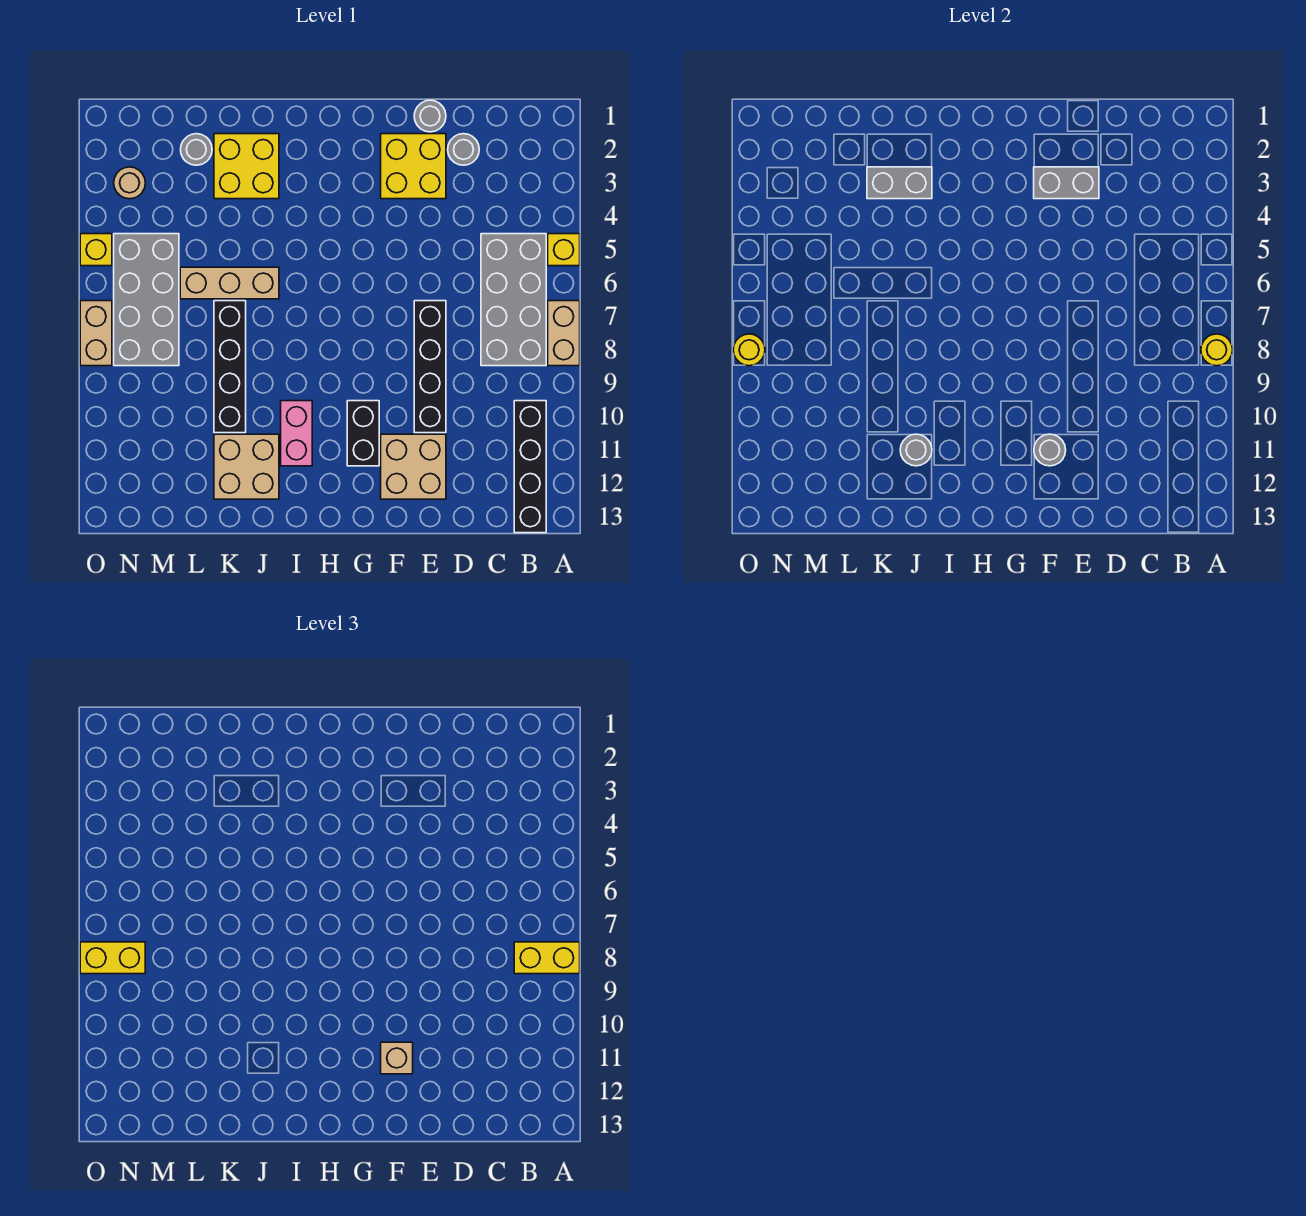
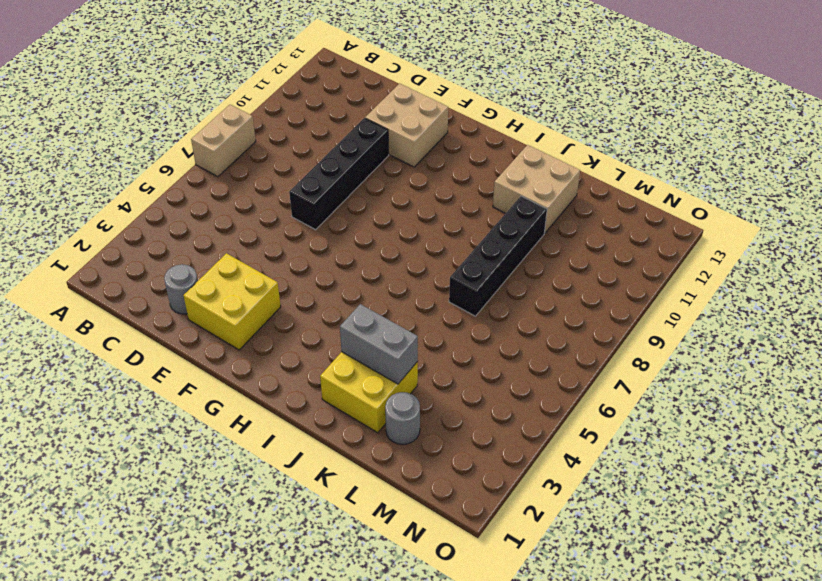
none -> yellow 1x1 brick [548,234,580,266]
none -> grey 2x4 brick [481,234,546,366]
none -> black 1x4 brick [514,401,546,533]

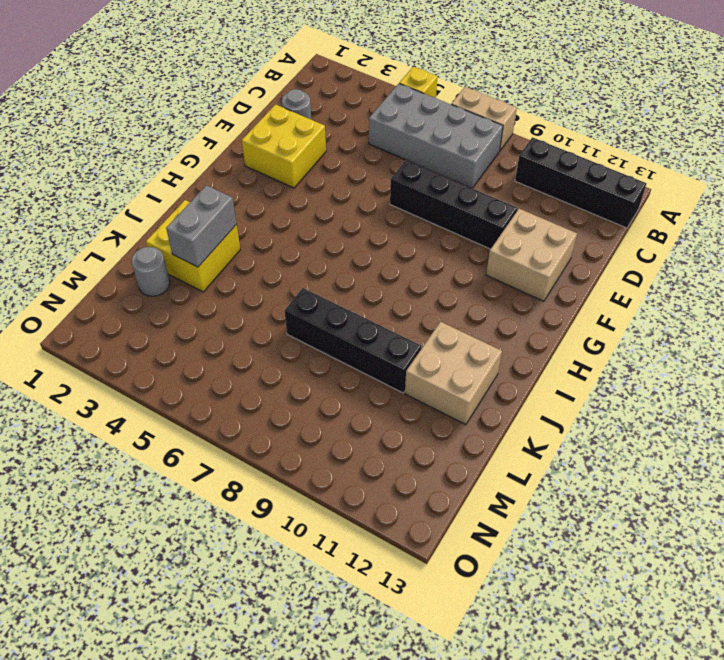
none -> grey 1x1 round brick [414,100,446,132]
none -> black 1x2 brick [347,401,379,466]
none -> pink 1x2 brick [281,401,312,466]

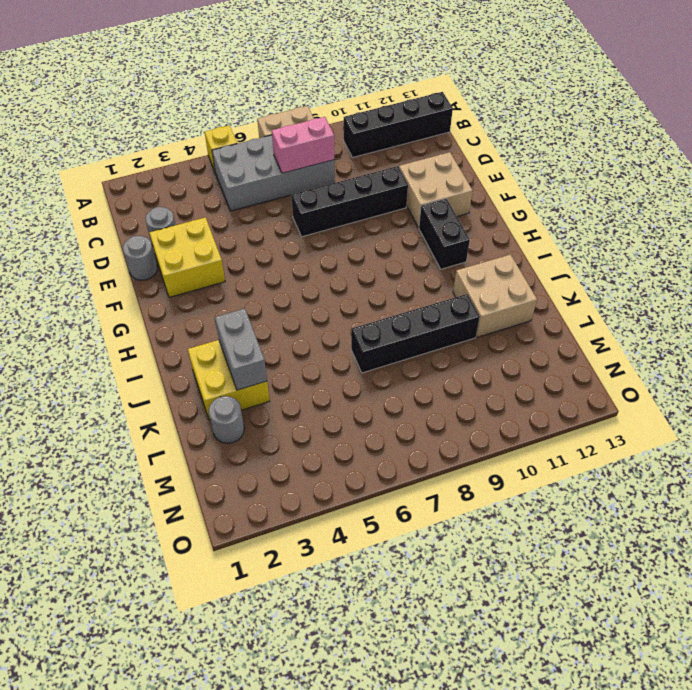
pink 1x2 brick [272,117,334,173] -> pink 1x2 brick moved to [281,401,312,466]
black 1x2 brick [419,199,470,269] -> black 1x2 brick turned to [347,401,379,466]
none -> tan 1x3 brick [180,267,279,299]
none -> grey 2x4 brick [114,234,179,366]
none -> tan 1x1 round brick [114,167,145,199]

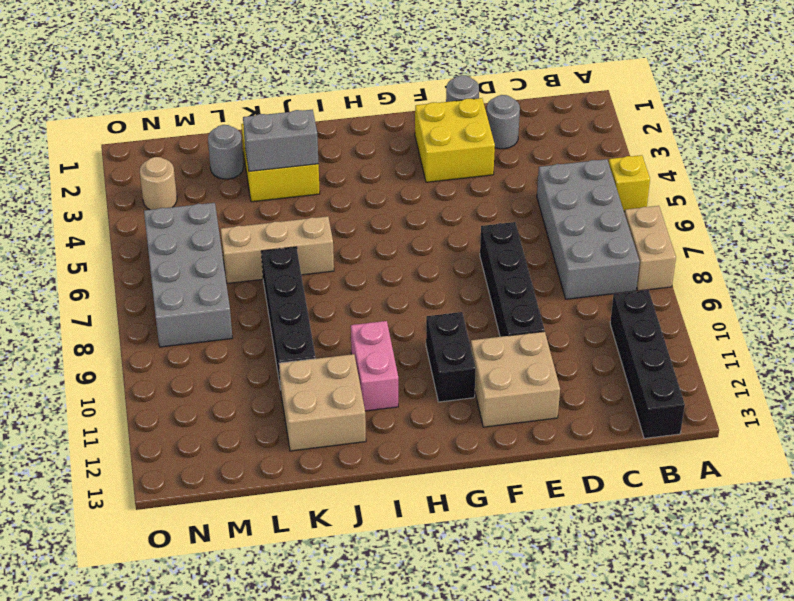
none -> yellow 1x1 brick [80,234,112,266]
none -> tan 1x2 brick [80,301,112,366]
none -> yellow 1x1 round brick [1201,334,1233,366]

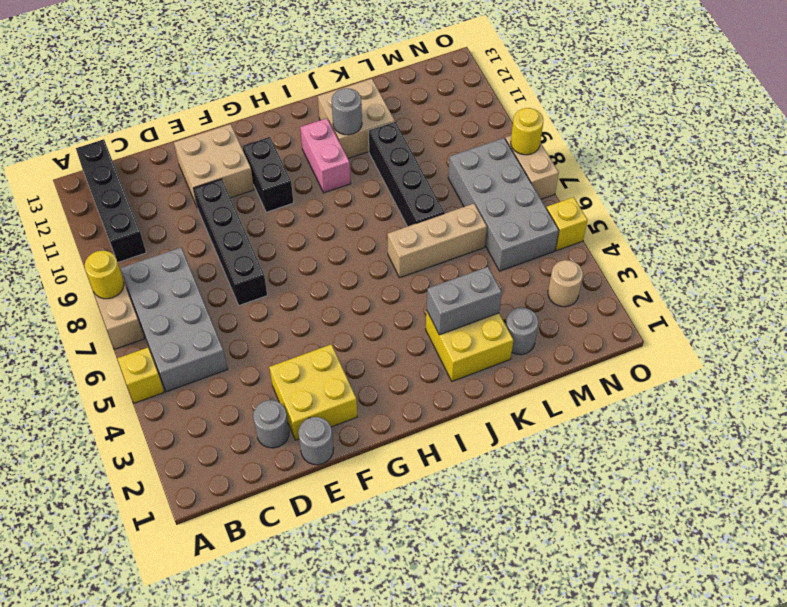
none -> grey 1x2 brick [1034,167,1099,199]
none -> grey 1x1 round brick [1034,434,1066,466]
none -> yellow 1x2 brick [514,942,580,974]

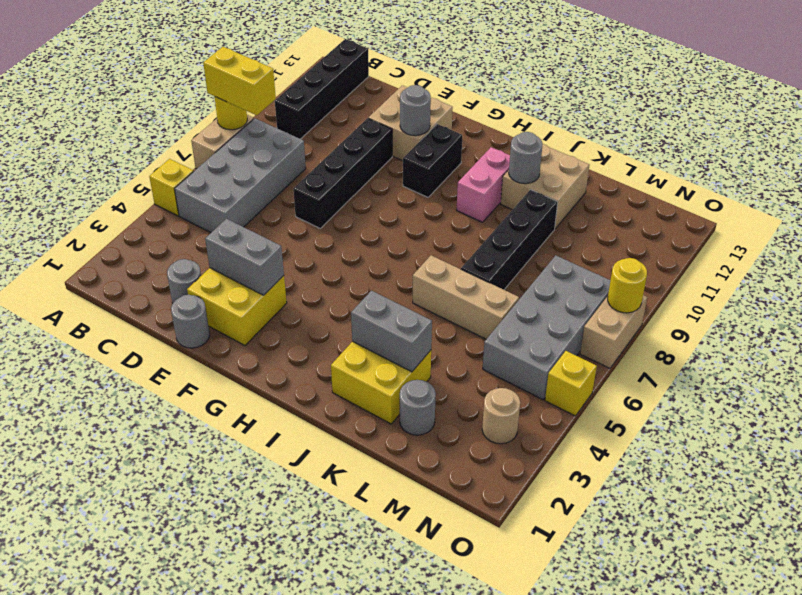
none -> tan 1x1 brick [381,1042,413,1074]
none -> yellow 1x2 brick [80,942,145,974]

